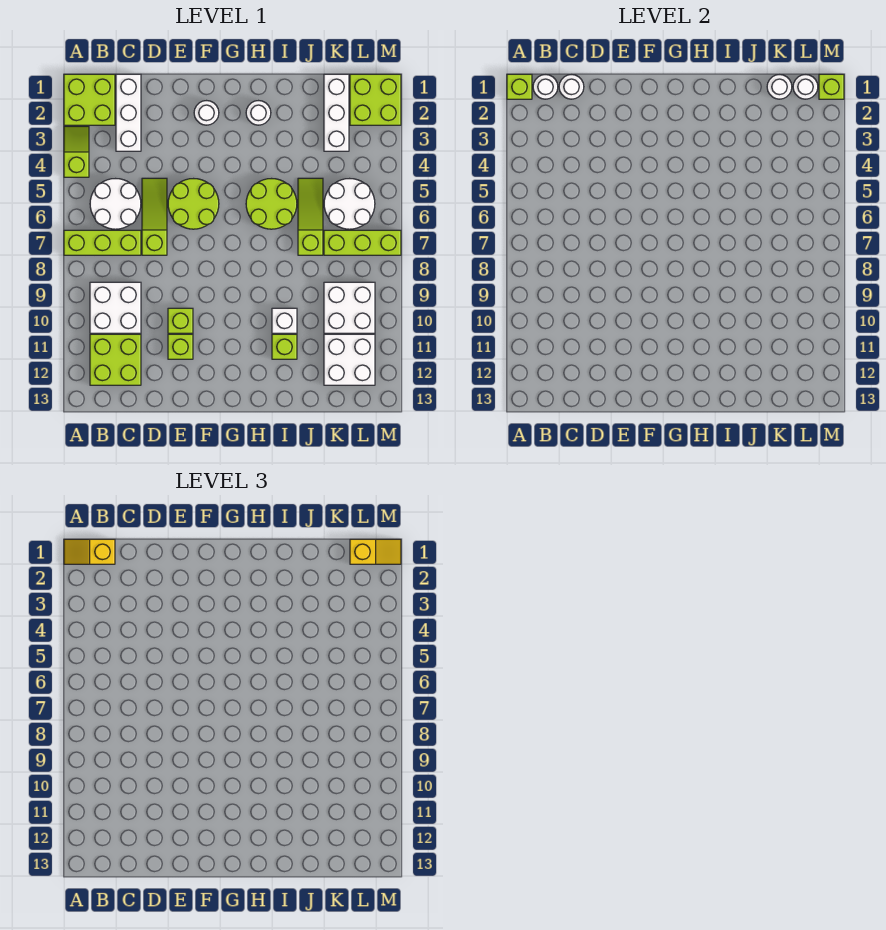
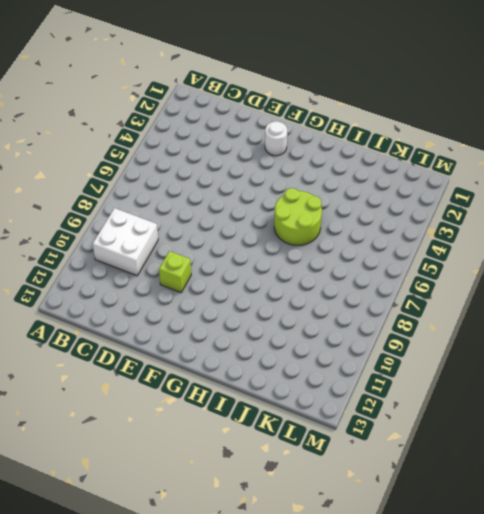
none -> lime 2x2 brick [64,74,115,125]
none -> lime 1x2 slope [64,126,89,177]
none -> lime 1x3 brick [64,230,141,255]
none -> white 2x2 round brick [90,179,141,229]

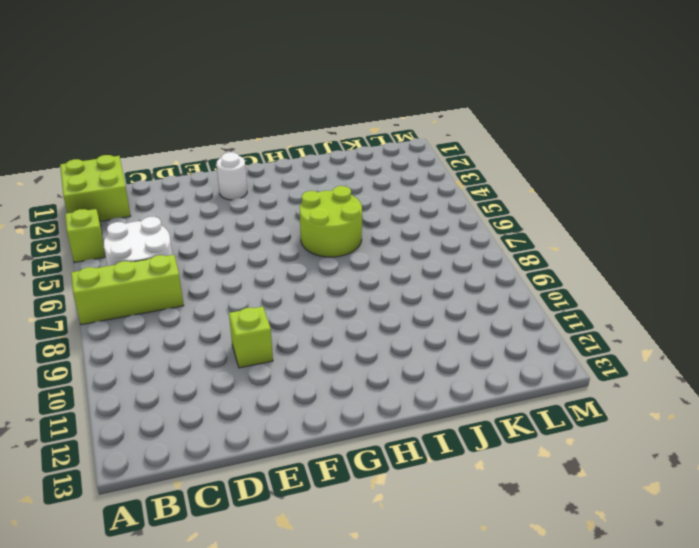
none -> white 2x2 brick [90,282,141,333]
none -> lime 2x2 brick [90,334,141,385]
none -> white 1x3 brick [116,74,141,151]
none -> lime 1x3 slope [142,178,167,255]

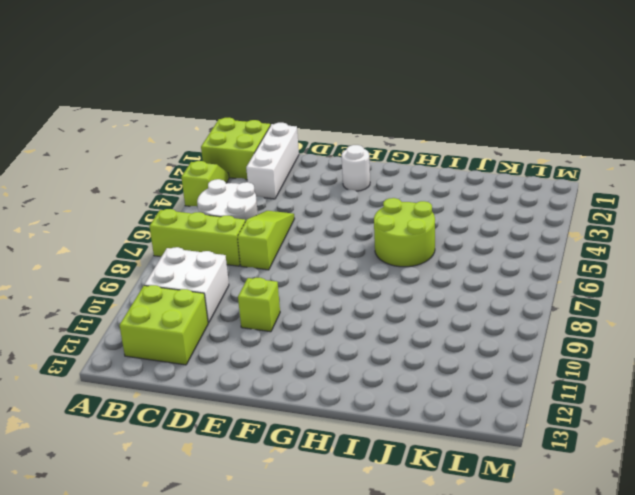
none -> lime 2x2 round brick [168,179,219,229]
none -> lime 1x1 brick [168,334,193,359]
none -> white 1x1 round brick [246,101,271,125]
none -> white 1x1 brick [272,308,297,333]

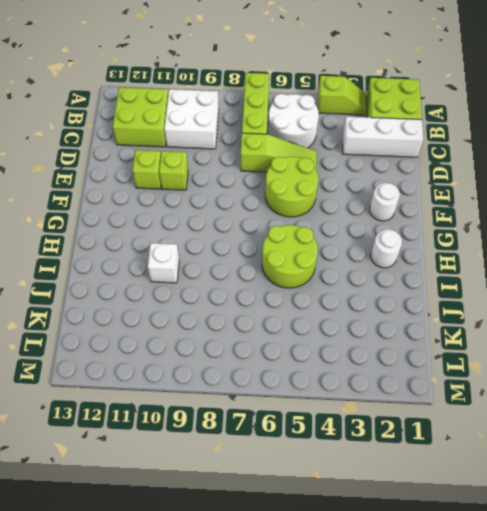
none -> lime 1x1 brick [272,334,297,359]
none -> lime 1x3 slope [298,178,323,255]
none -> white 1x3 brick [324,74,349,151]
none -> white 2x2 round brick [324,179,375,229]

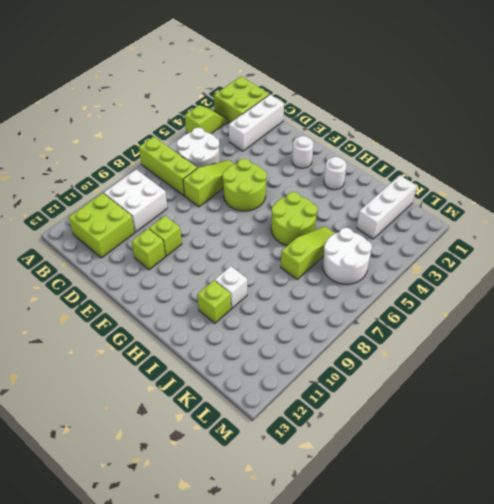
none -> lime 1x3 brick [324,230,401,255]
none -> white 2x2 brick [324,282,375,333]
none -> white 2x2 brick [324,334,375,385]
none -> lime 2x2 brick [350,74,401,125]

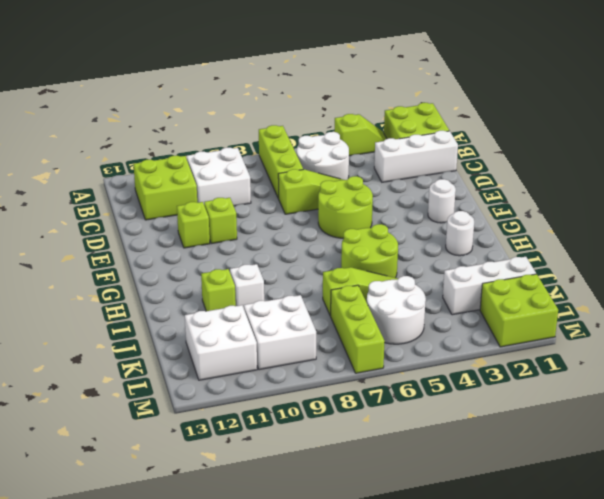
none -> lime 1x1 brick [507,74,532,99]
none -> white 1x1 round brick [533,75,558,99]
none -> white 1x1 round brick [559,75,584,99]
none -> white 1x1 round brick [767,75,792,99]

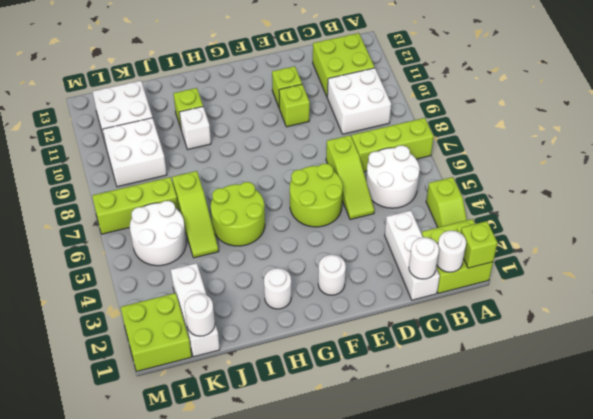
none -> white 1x1 round brick [793,75,818,99]
none -> lime 1x1 brick [819,74,844,99]
none -> yellow 1x2 slope [64,539,115,564]
none -> yellow 1x2 slope [350,539,401,564]

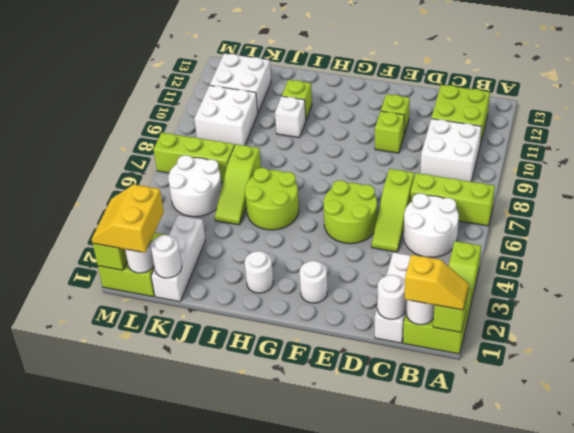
yellow 2x2 slope [92,184,164,253] -> yellow 1x2 slope [350,539,401,564]

